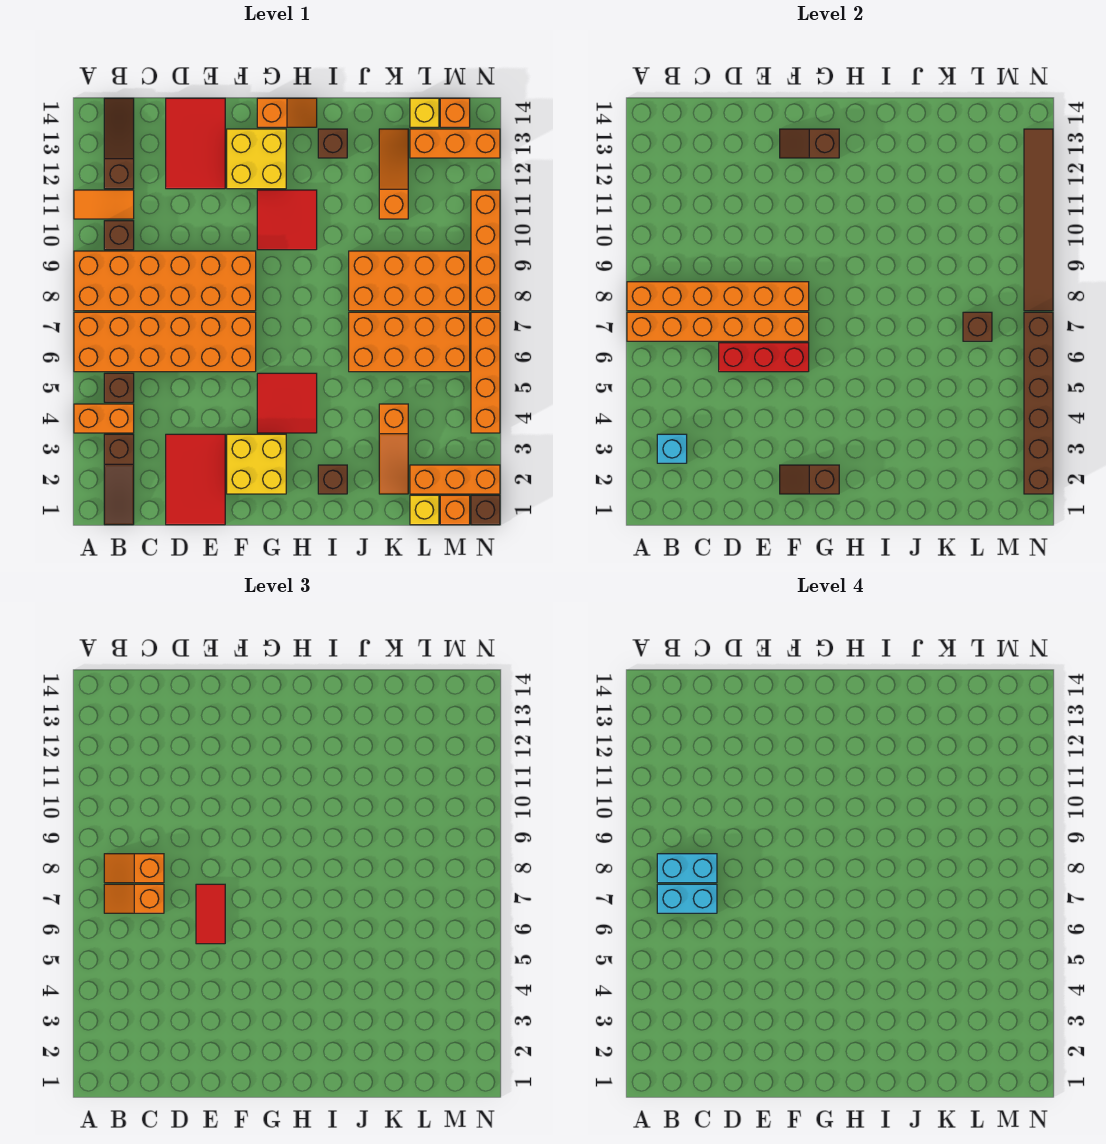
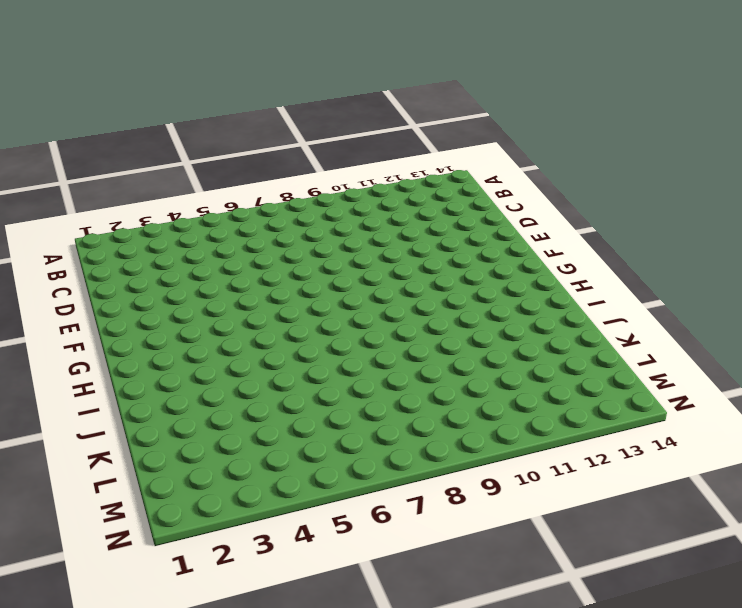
none -> orange 1x2 brick [74,404,134,433]
none -> orange 2x6 brick [74,312,256,372]
none -> orange 2x6 brick [74,251,256,311]
none -> orange 1x2 tile [74,190,134,219]

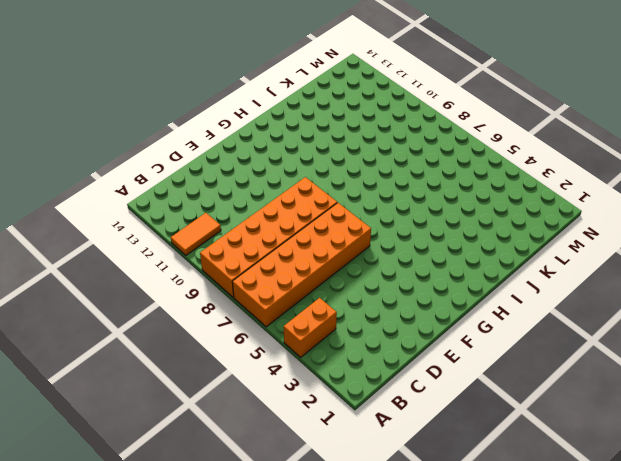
none -> brown 1x3 slope [104,434,134,525]
none -> brown 1x1 brick [104,373,134,402]
none -> brown 1x1 brick [104,221,134,250]
none -> brown 1x3 slope [104,98,134,189]

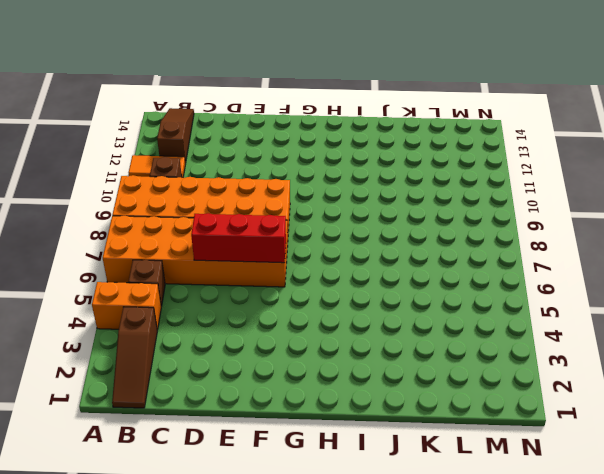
none -> red 2x3 tile [166,434,225,525]
none -> red 2x3 tile [166,98,225,189]
none -> yellow 2x2 brick [227,434,286,494]
none -> yellow 2x2 brick [227,129,286,189]

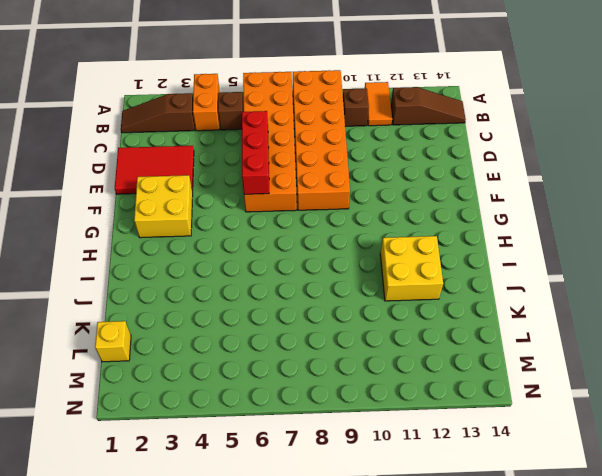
yellow 2x2 brick [380,236,443,301] -> yellow 2x2 brick moved to [227,129,286,189]
none -> red 2x3 tile [166,98,225,189]
none -> red 2x2 tile [257,373,317,433]
none -> red 2x2 tile [257,190,317,250]
none -> orange 1x2 slope [257,98,317,127]

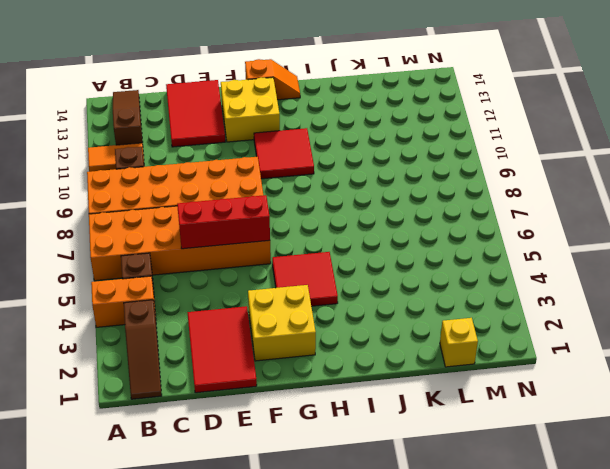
none -> brown 1x1 brick [318,465,347,494]
none -> brown 1x1 brick [318,129,347,158]
none -> orange 2x4 brick [349,312,470,372]
none -> orange 2x4 brick [349,251,470,311]

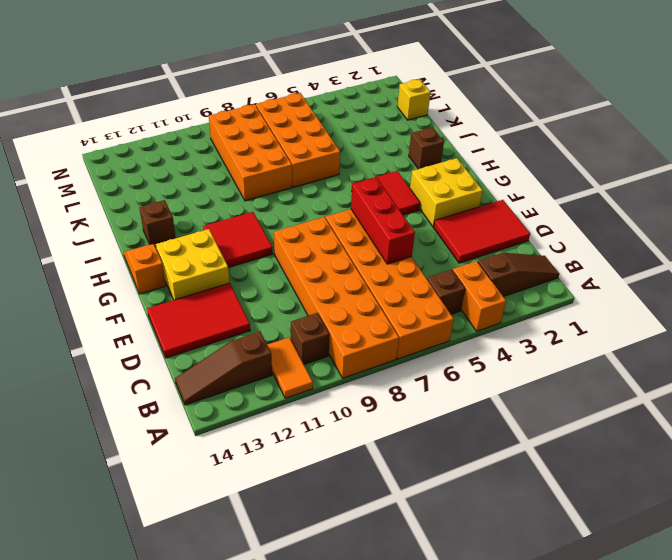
none -> orange 1x3 slope [379,404,408,494]
none -> orange 1x3 slope [379,129,408,219]
none -> orange 1x3 brick [410,465,500,494]
none -> orange 1x3 brick [410,129,500,158]

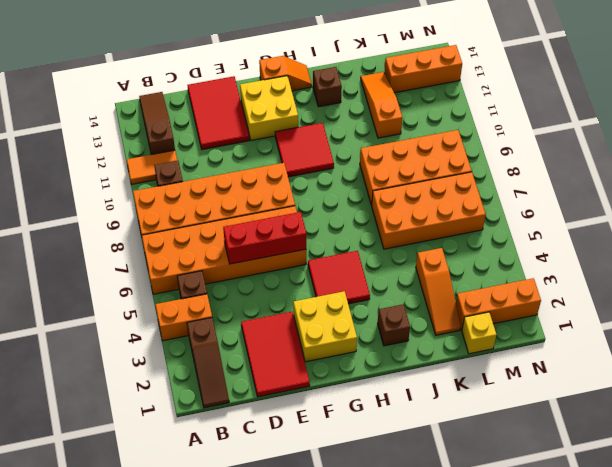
none -> yellow 1x1 brick [410,98,439,127]
none -> orange 1x1 brick [440,495,470,525]
none -> orange 1x1 brick [440,98,470,127]
none -> brown 1x1 brick [471,495,500,525]

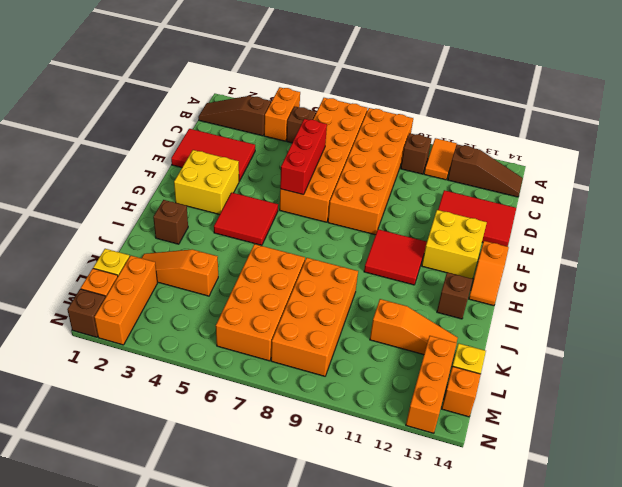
none -> orange 1x4 brick [471,312,500,433]
none -> orange 1x4 brick [471,190,500,311]
none -> orange 1x6 brick [627,312,809,341]
none -> orange 1x6 brick [627,282,809,311]

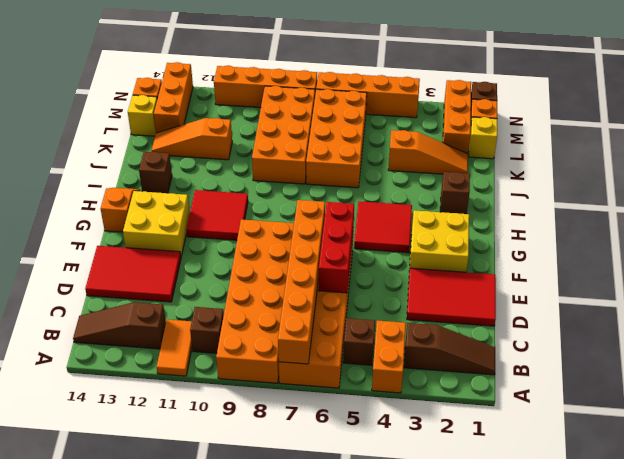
none -> orange 1x6 brick [627,282,809,311]
none -> cyan 1x1 brick [657,434,687,463]
none -> brown 1x2 slope [780,465,839,494]
none -> brown 1x2 slope [780,129,839,158]

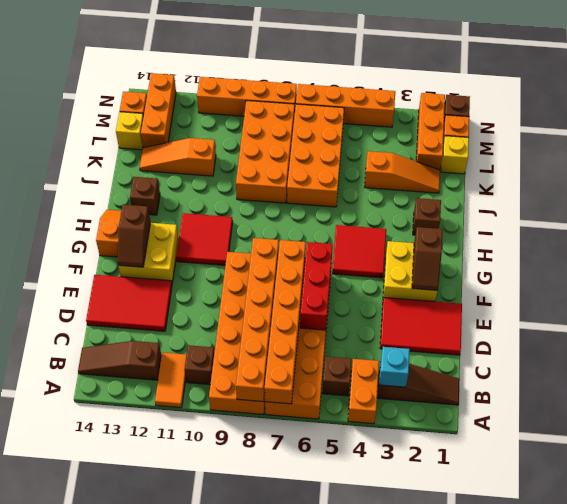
none -> brown 1x1 brick [963,312,992,341]
none -> brown 1x6 brick [1024,312,1053,494]
none -> brown 1x6 tile [1024,129,1053,311]
none -> orange 1x2 slope [104,884,164,913]

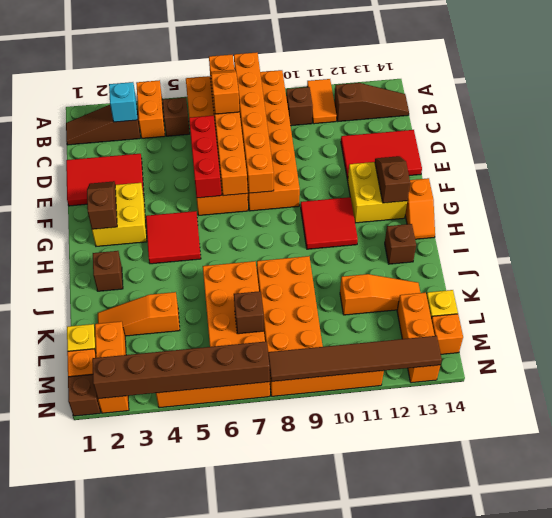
none -> orange 1x2 slope [104,854,164,883]
none -> red 1x2 tile [196,884,225,944]
none -> cyan 1x2 brick [657,884,717,913]
none -> cyan 1x2 brick [657,854,717,883]

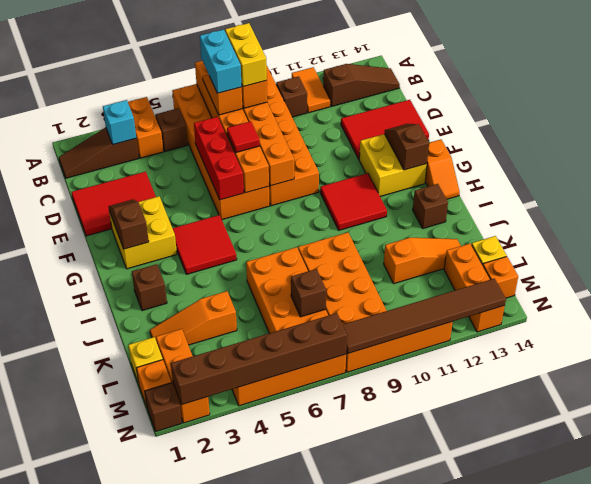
yellow 1x2 brick [225,23,267,87] -> cyan 1x2 brick [657,854,717,883]
red 1x1 tile [227,121,260,153] -> red 1x2 tile [196,884,225,944]

